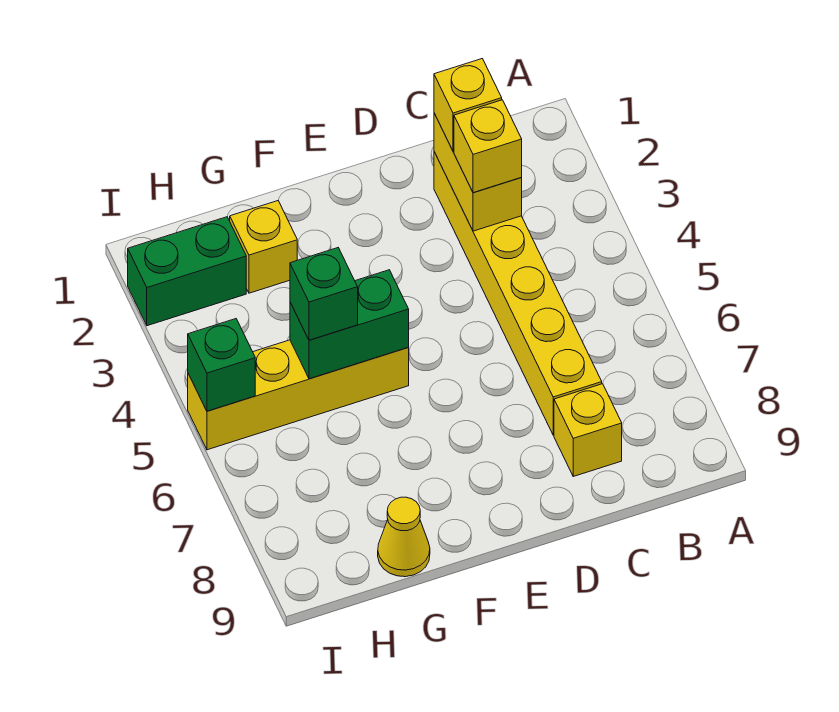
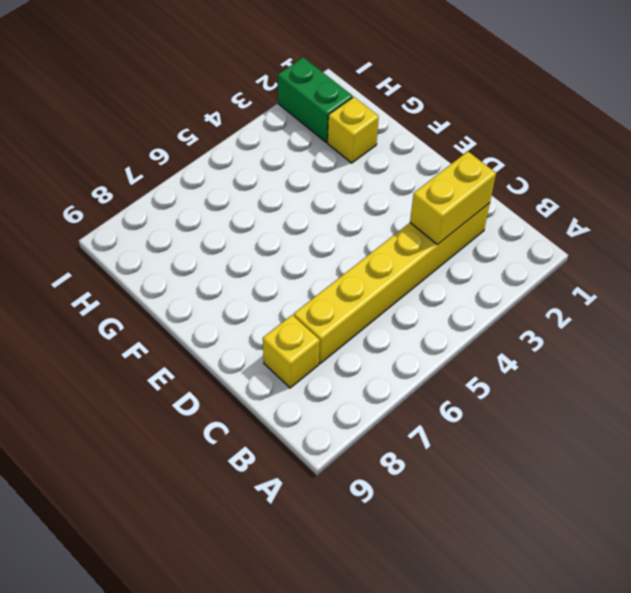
none -> yellow 1x4 brick [188,340,409,450]
none -> yellow 1x1 cone [378,497,430,577]
none -> green 1x2 brick [290,270,409,379]

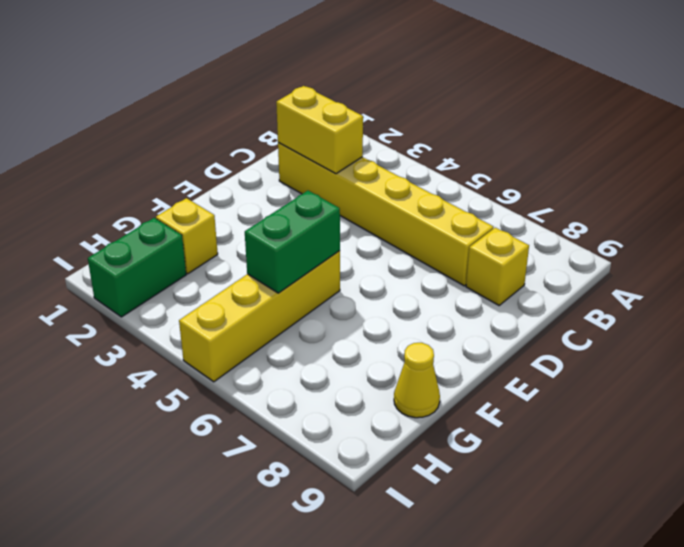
none -> green 1x1 brick [188,319,255,411]
none -> yellow 1x1 brick [434,59,502,151]
none -> yellow 1x1 brick [454,100,522,193]

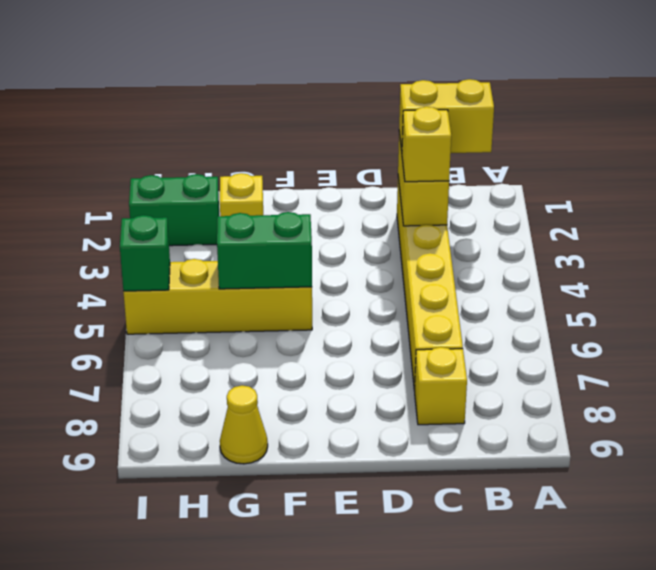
yellow 1x2 brick [399,79,494,153] -> yellow 1x1 brick [434,59,502,151]
none -> green 1x1 brick [290,248,358,340]

